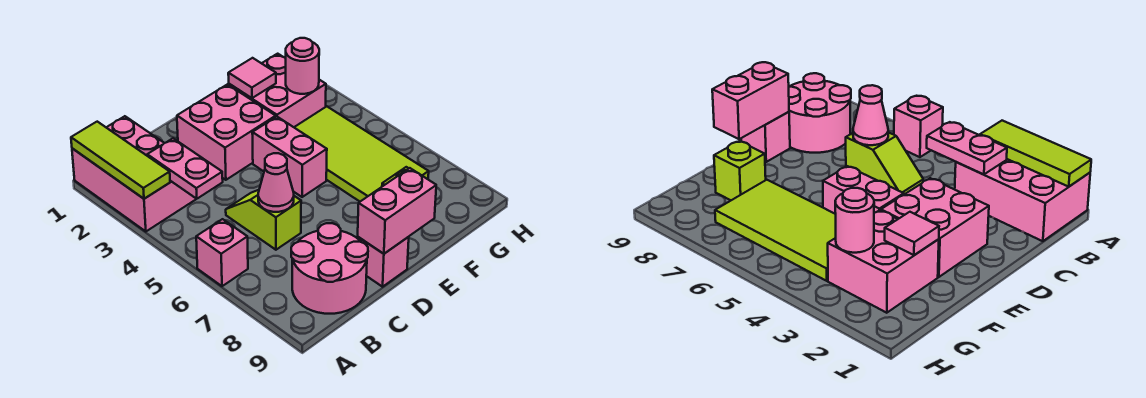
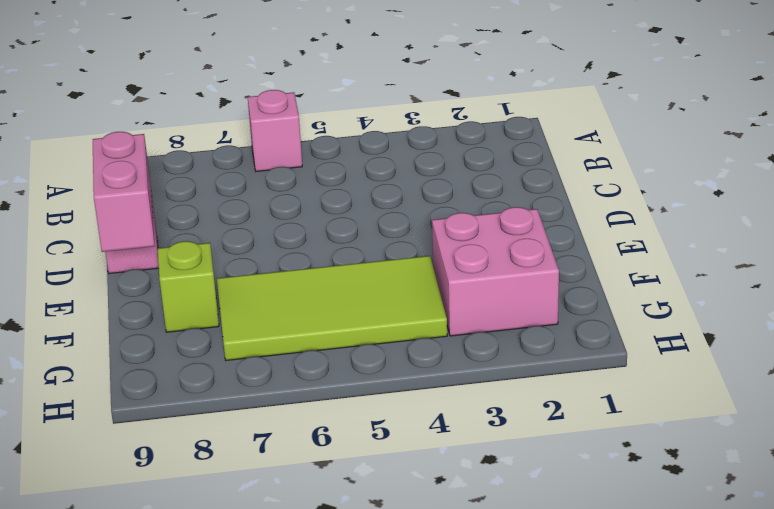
none -> pink 2x3 brick [72,116,196,232]
none -> pink 2x2 round brick [291,223,368,314]
none -> lime 1x2 slope [226,190,301,250]

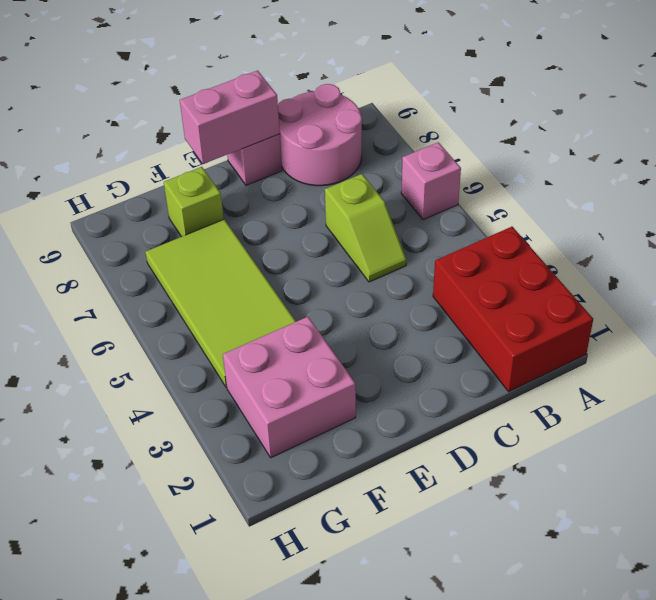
red 2x3 brick [433,227,593,392] -> pink 2x3 brick [72,116,196,232]
none -> pink 2x2 brick [177,84,276,180]
none -> pink 1x2 brick [252,117,327,197]
none -> lime 1x3 tile [71,122,170,199]

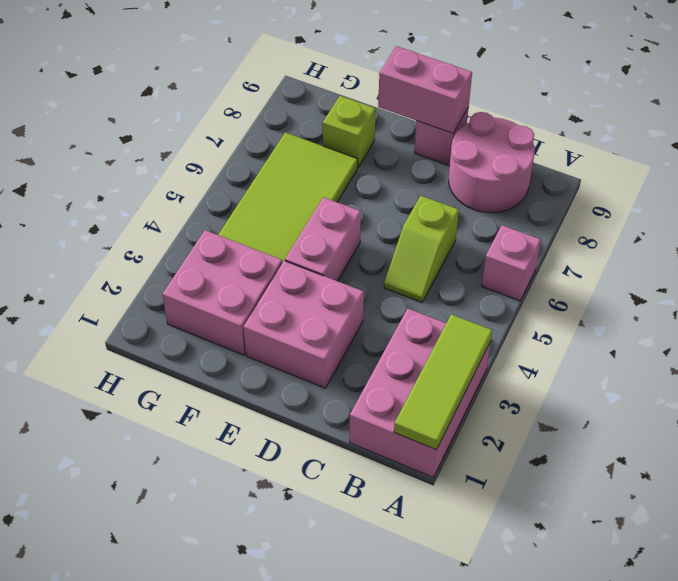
none -> pink 1x2 plate [147,138,223,199]
none -> pink 1x1 cone [258,153,294,212]
none -> pink 1x1 tile [228,58,276,98]

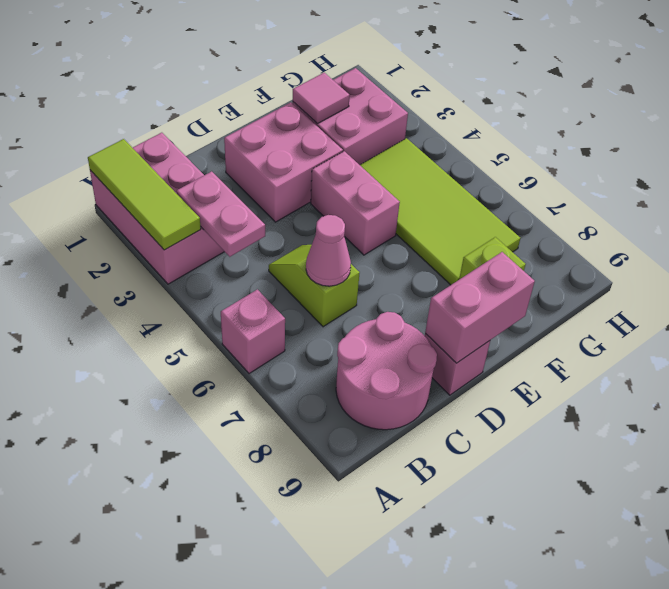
none -> pink 1x1 round brick [286,38,319,94]

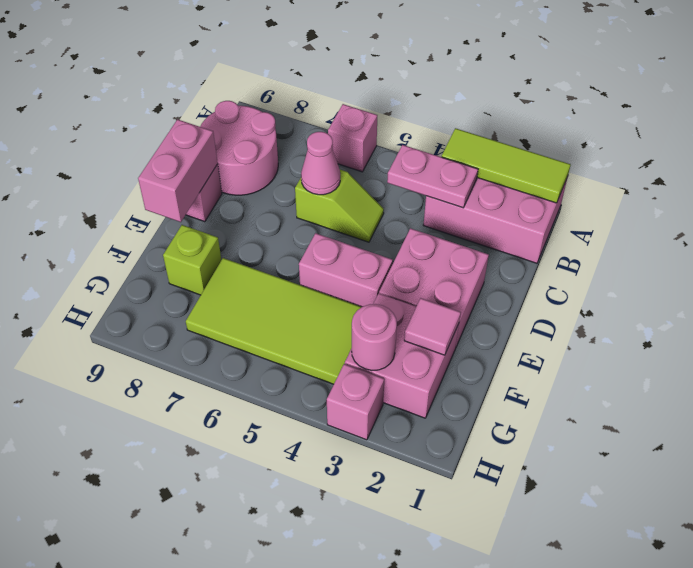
pink 1x1 brick [327,364,384,440] -> none

